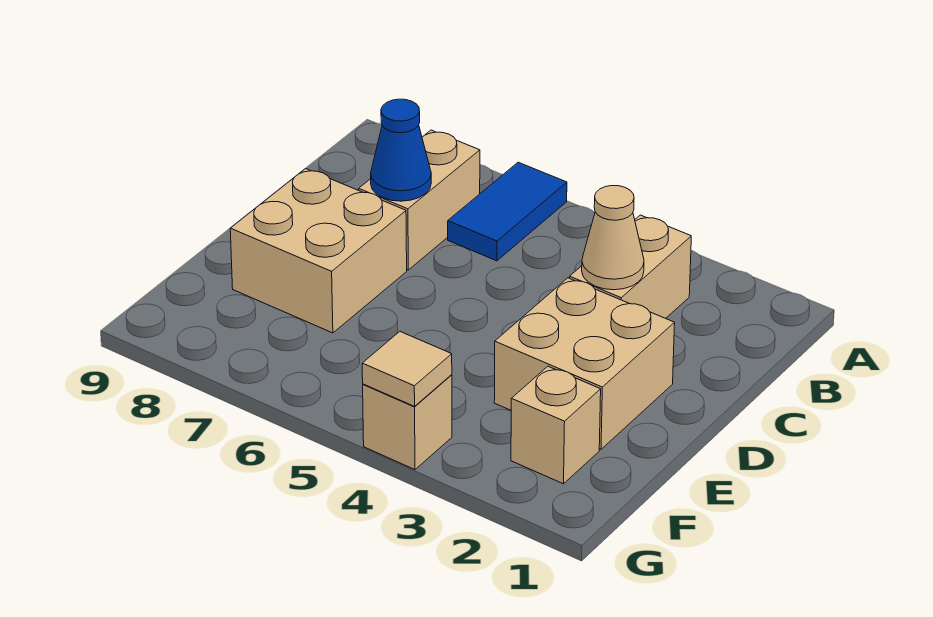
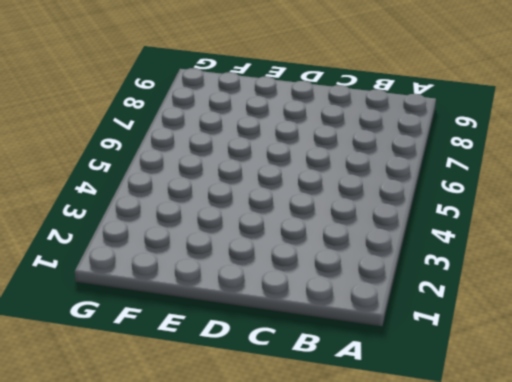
none -> blue 1x2 tile [448,162,567,261]
none -> tan 1x2 brick [570,215,691,318]

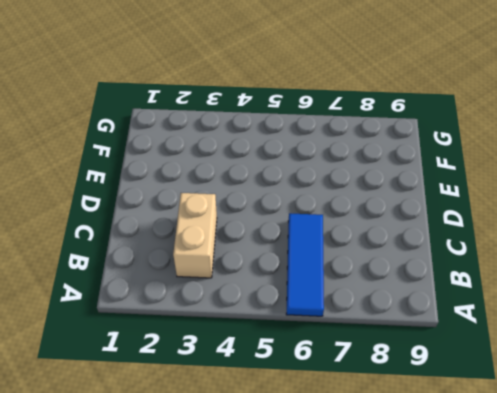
blue 1x3 tile [286,213,324,316] -> blue 1x2 tile [448,162,567,261]
none -> tan 1x2 brick [359,130,480,270]
none -> tan 2x2 brick [494,278,675,449]

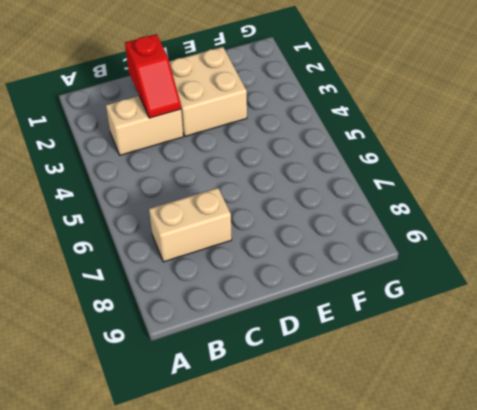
red 1x2 slope [125,34,181,118] -> tan 1x1 cone [582,186,644,290]
none -> blue 1x2 tile [448,162,567,261]
none -> tan 2x2 brick [230,169,407,333]

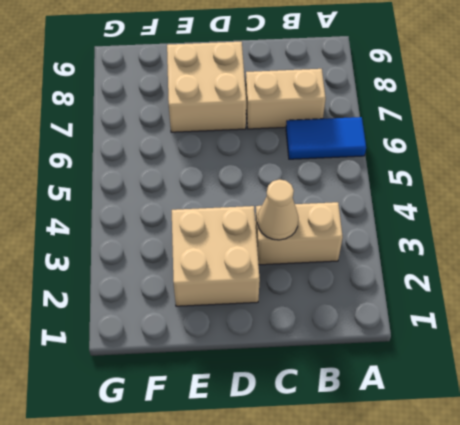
none -> tan 1x1 brick [511,366,601,484]
none -> tan 1x1 brick [363,375,452,470]

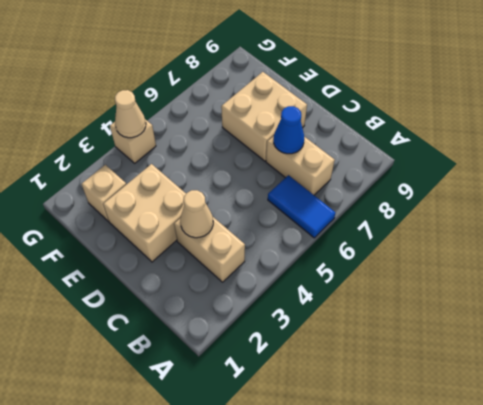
tan 1x1 cone [115,90,146,138] -> tan 1x1 tile [362,332,452,406]

